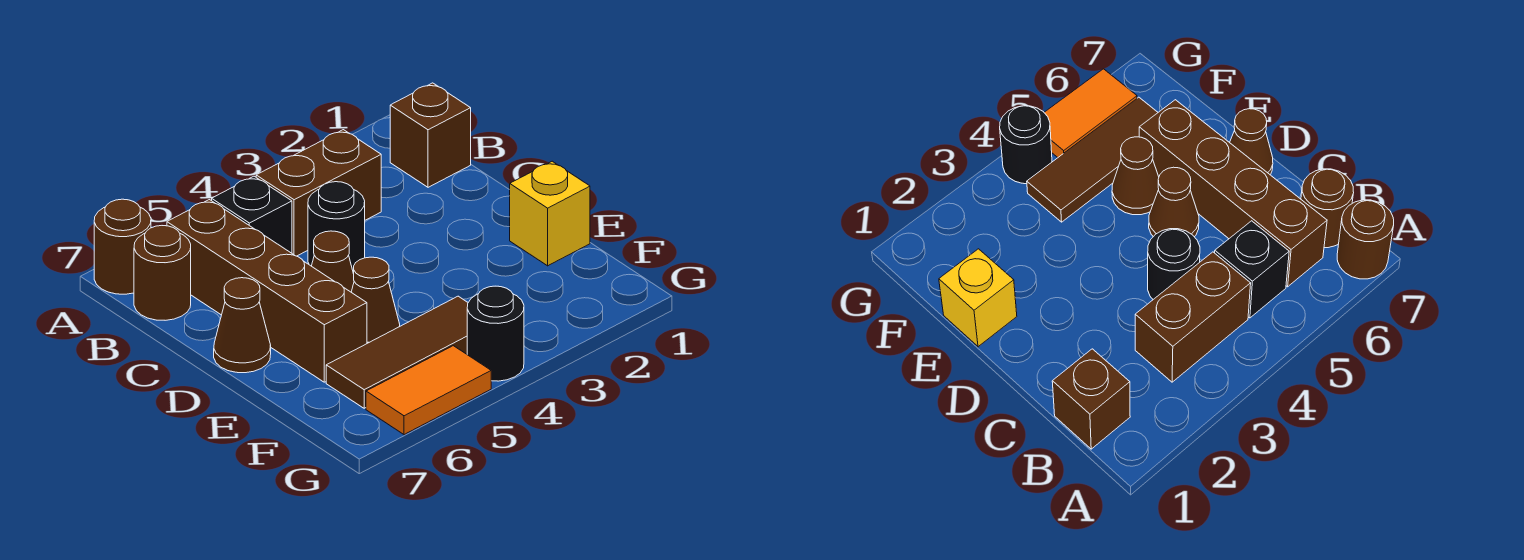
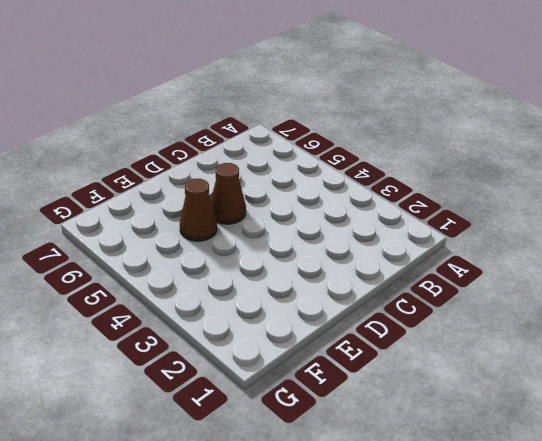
none -> brown 1x1 round brick [94,199,151,294]
none -> brown 1x1 brick [390,83,471,187]
none -> brown 1x2 brick [256,130,381,256]

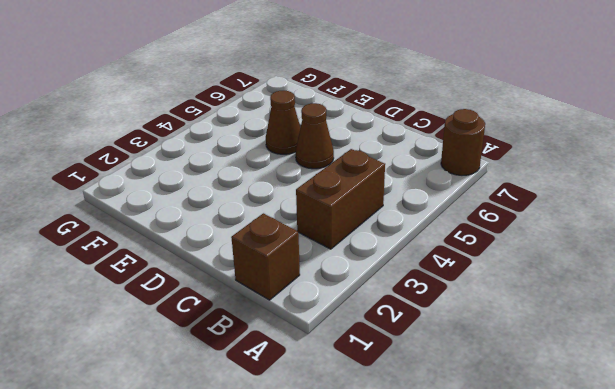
none -> black 1x1 brick [212,176,292,253]
none -> brown 1x4 brick [167,200,367,382]
none -> brown 1x1 round brick [134,226,191,320]

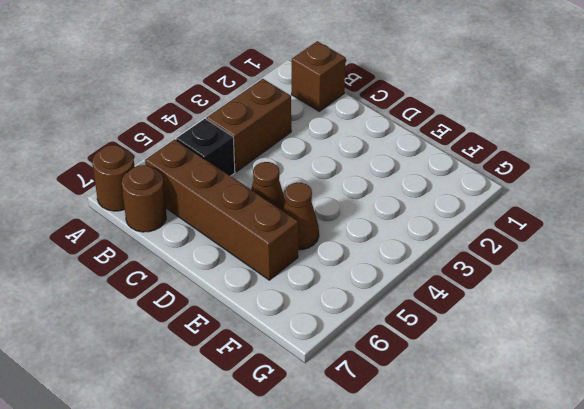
none -> black 1x1 round brick [308,182,365,273]
none -> brown 1x1 cone [214,278,271,373]
none -> yellow 1x1 brick [510,161,590,266]

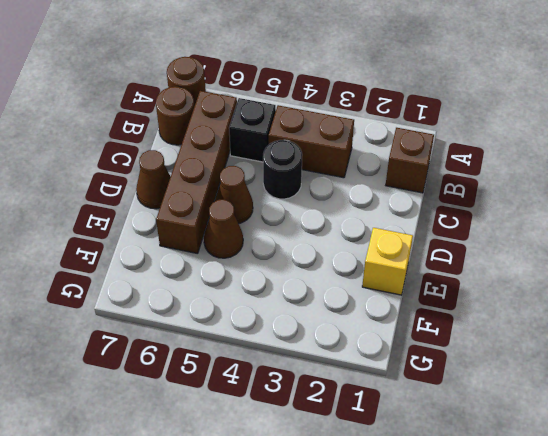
none -> brown 1x3 tile [326,296,468,408]
none -> black 1x1 round brick [467,286,524,381]
none -> orange 1x2 tile [366,346,491,435]

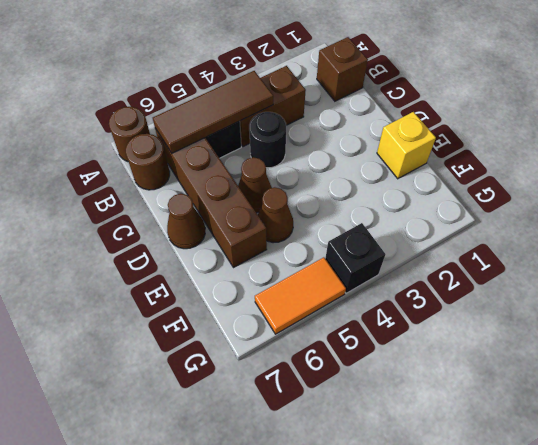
brown 1x3 tile [153,71,273,153] -> brown 1x3 tile moved to [326,296,468,408]
black 1x1 brick [325,223,385,293] -> black 1x1 round brick [467,286,524,381]

